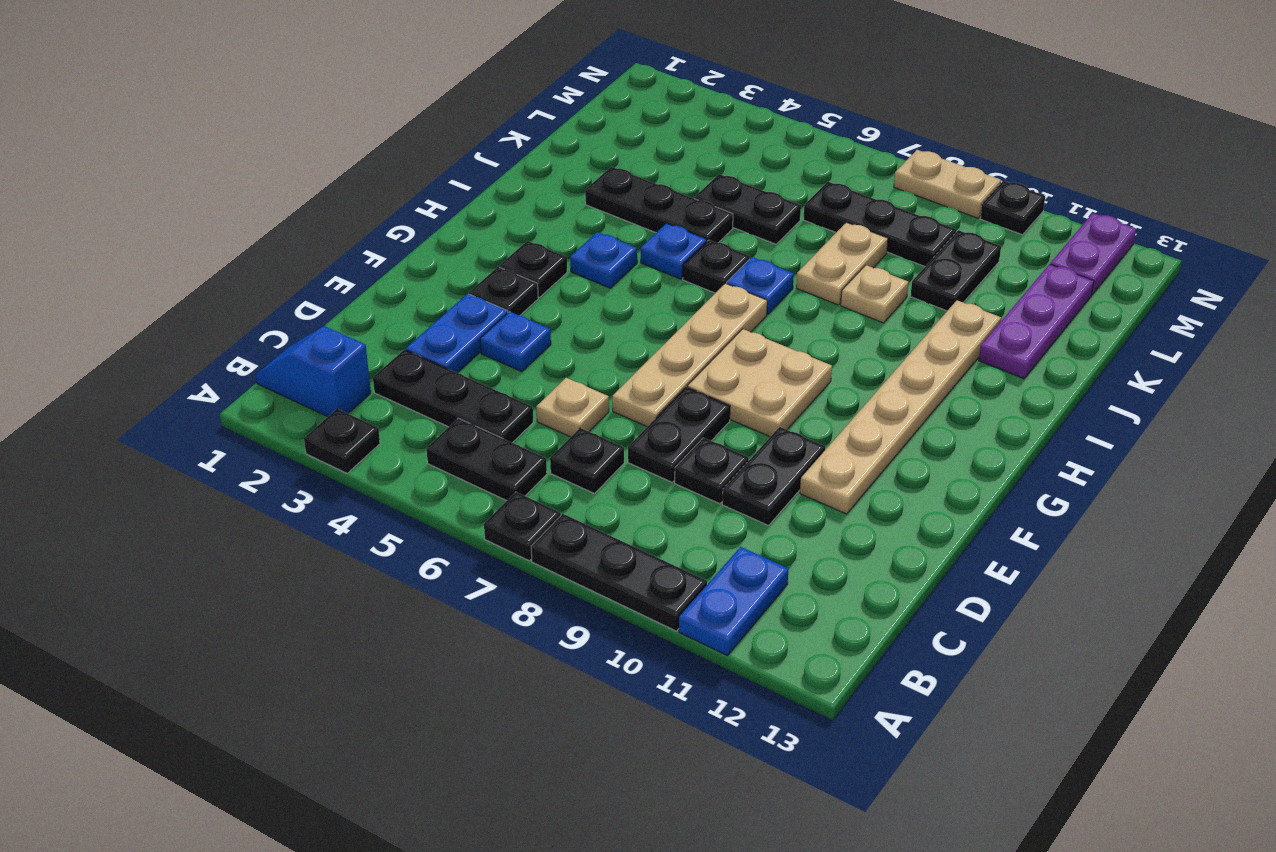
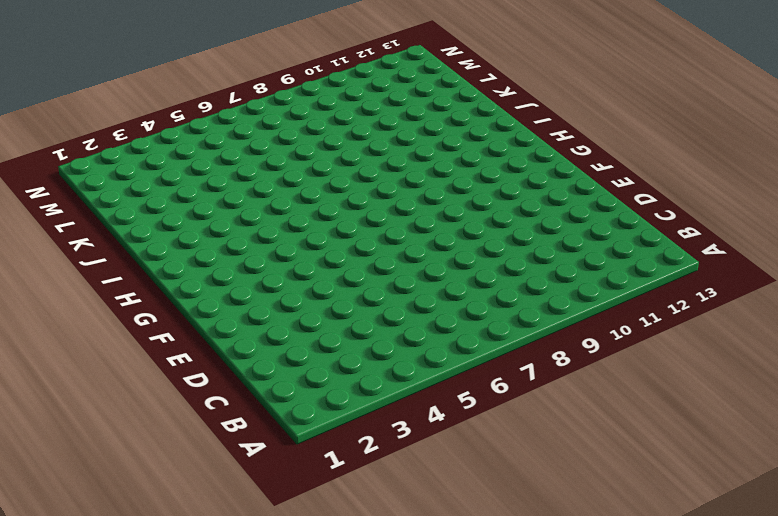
none -> black 1x1 plate [304,409,380,473]
none -> black 1x1 plate [484,492,561,561]
none -> black 1x3 plate [531,514,707,631]
none -> blue 1x2 plate [679,547,789,656]

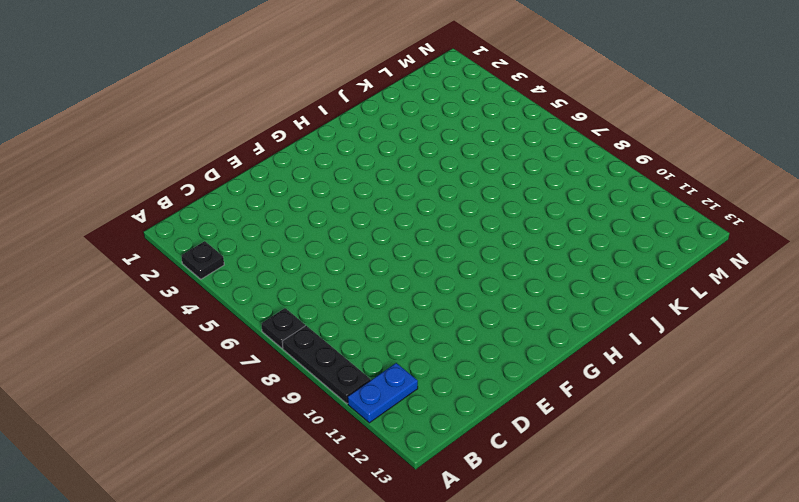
none -> blue 1x2 slope [256,326,371,417]
none -> black 1x2 plate [426,418,547,501]
none -> black 1x3 plate [373,350,533,443]
none -> black 1x1 plate [550,428,624,494]

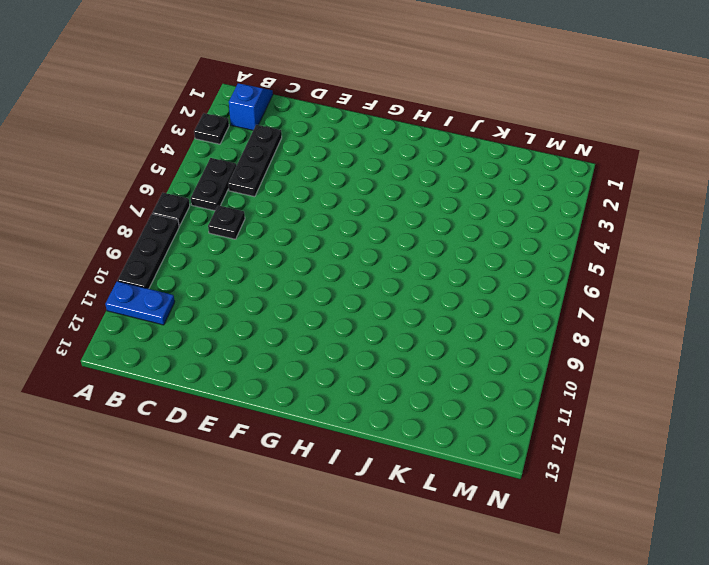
none -> blue 1x2 plate [406,294,508,373]
none -> tan 1x1 plate [536,378,609,437]
none -> black 1x2 plate [628,387,730,482]
none -> black 1x1 plate [675,438,749,504]

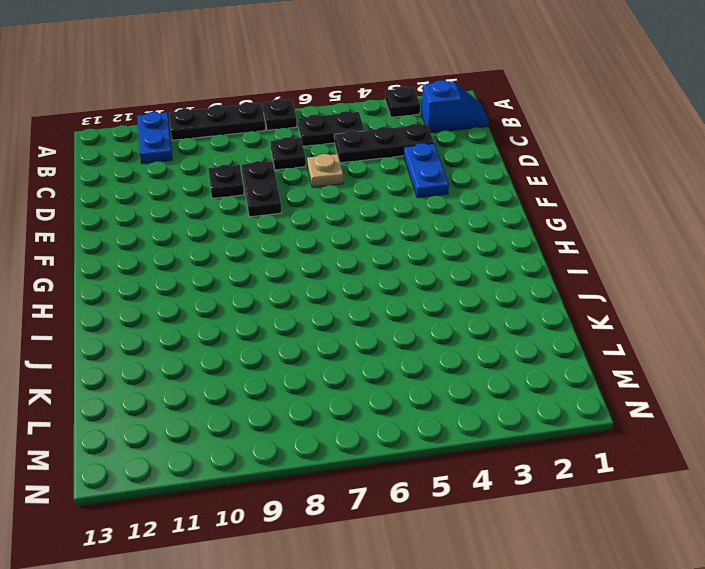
none -> black 1x2 plate [722,427,825,525]
none -> blue 1x1 plate [480,312,551,372]
none -> tan 1x4 plate [612,283,767,427]
none -> tan 1x6 plate [800,300,1001,514]

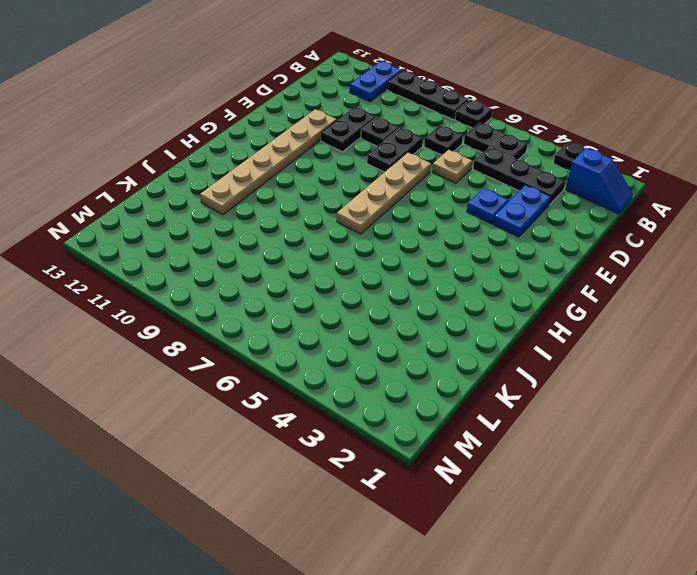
none -> black 1x1 plate [469,267,538,315]
none -> tan 2x2 plate [688,329,832,437]
none -> black 1x1 plate [499,241,567,297]
none -> blue 1x1 plate [570,232,637,288]

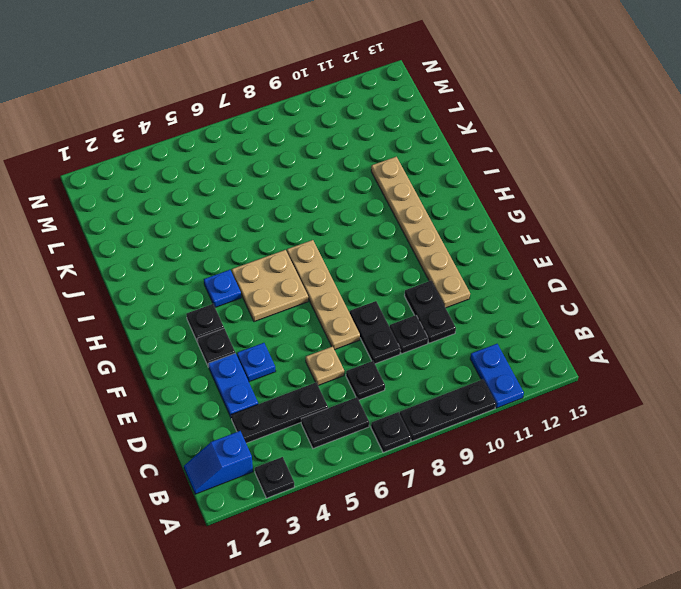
tan 2x2 plate [232,250,308,322] -> tan 2x2 plate moved to [688,329,832,437]
none -> blue 1x1 plate [641,223,707,279]
none -> black 1x1 plate [683,240,750,293]
none -> blue 1x1 plate [727,257,794,314]
none -> black 1x3 plate [585,167,733,243]

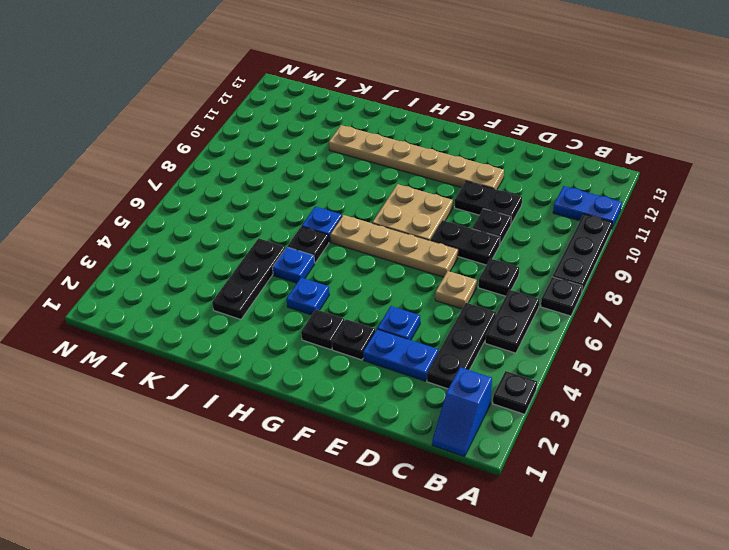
none -> tan 1x2 plate [796,222,888,305]
none -> tan 1x1 plate [841,265,909,323]
none -> purple 1x3 plate [979,264,1094,379]
none -> black 1x2 plate [694,174,801,244]

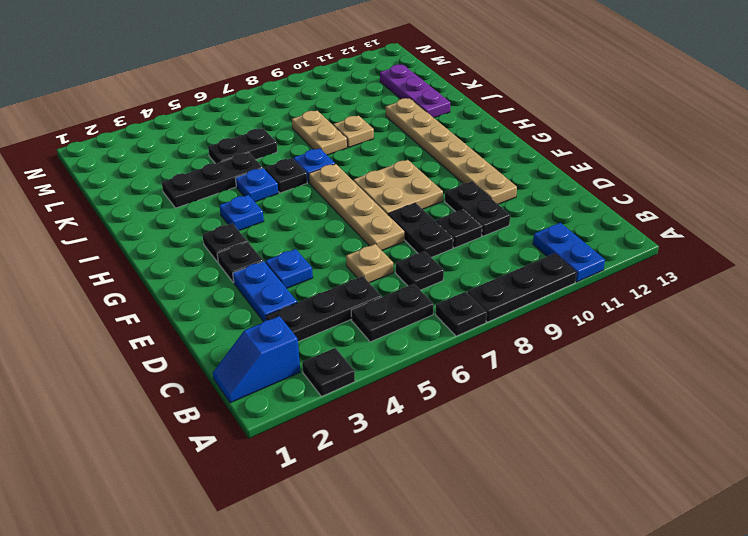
none -> black 1x2 plate [910,230,1001,311]
none -> black 1x3 plate [803,182,956,266]
none -> purple 1x2 plate [1050,213,1136,295]
none -> tan 1x2 plate [894,150,1001,218]

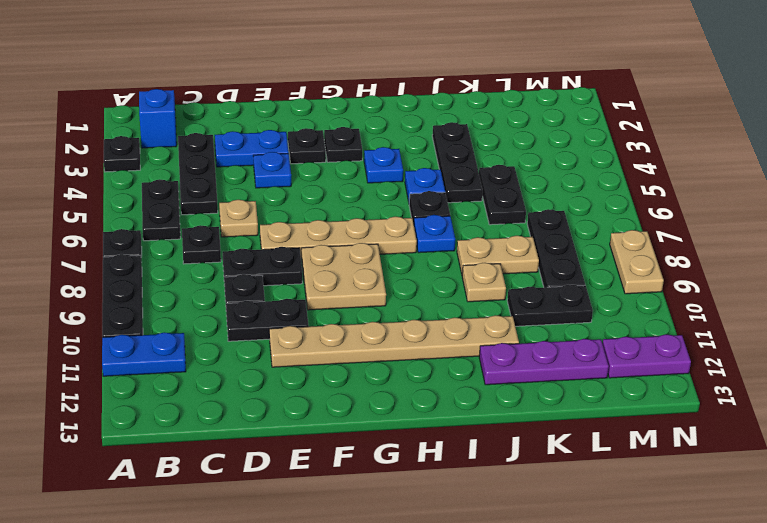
none -> black 1x1 plate [980,181,1045,235]

